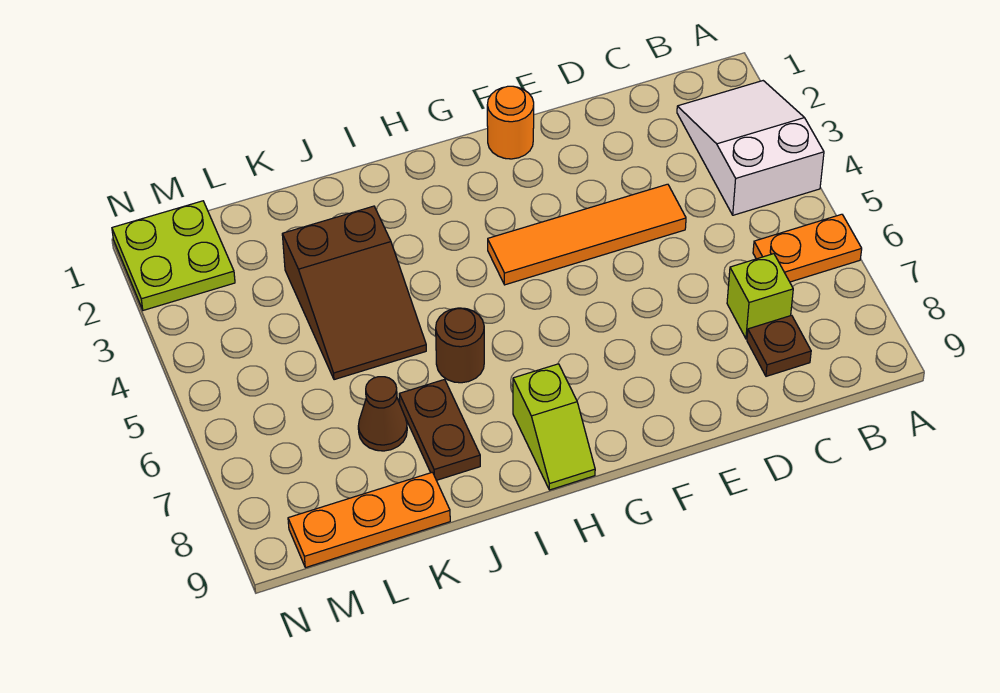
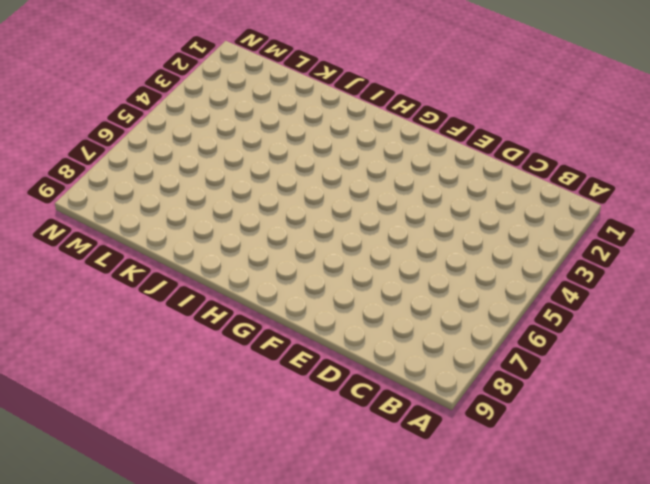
none -> white 2x3 slope [677,81,824,215]
none -> orange 1x2 plate [753,214,862,282]
none -> lime 1x1 brick [727,254,793,339]

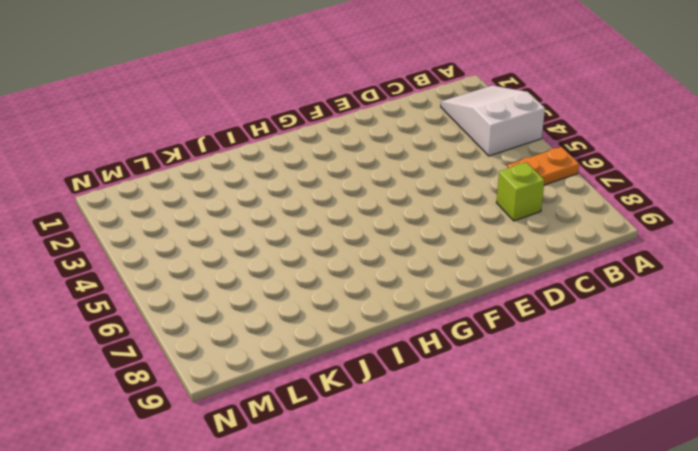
none -> brown 1x1 plate [747,315,811,376]
none -> orange 1x4 tile [488,184,686,285]
none -> orange 1x1 round brick [487,86,534,159]

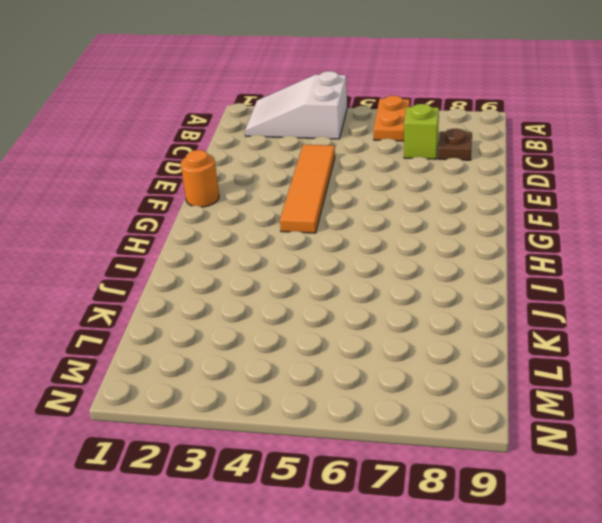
none -> lime 1x2 slope [513,364,595,490]
none -> brown 1x1 round brick [436,308,484,383]
none -> brown 2x3 slope [282,206,426,380]

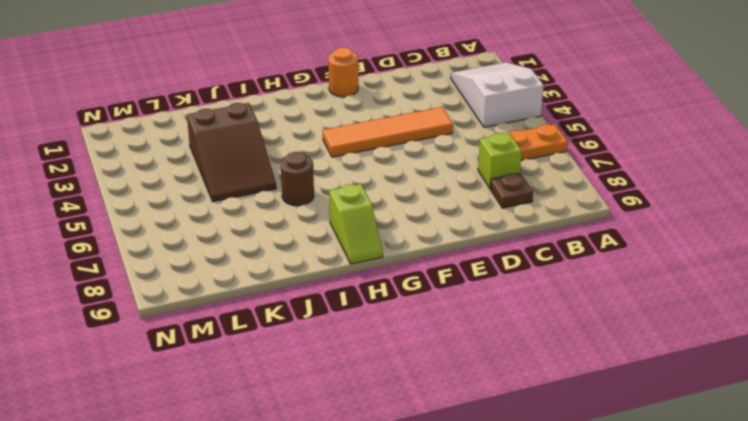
none -> brown 1x2 plate [399,379,480,480]
none -> brown 1x1 cone [358,377,407,451]
none -> orange 1x3 plate [288,472,450,568]

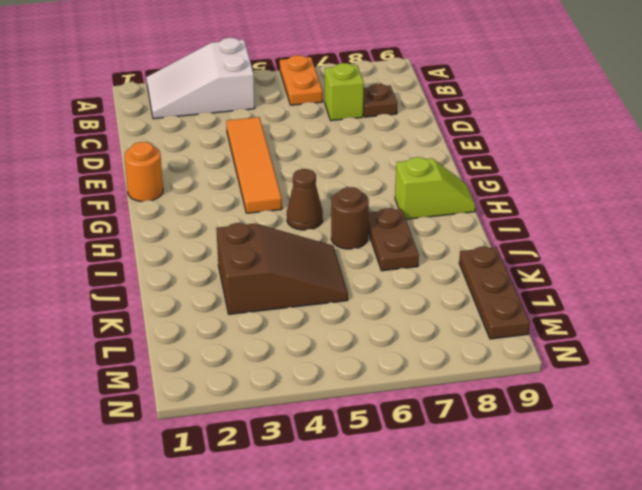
brown 1x1 cone [287,169,323,230] -> brown 1x1 cone moved to [358,377,407,451]
brown 1x2 plate [368,208,419,271] -> brown 1x2 plate turned to [399,379,480,480]
brown 1x3 plate [459,247,530,339] -> orange 1x3 plate [288,472,450,568]
none -> lime 2x2 plate [112,201,235,310]

